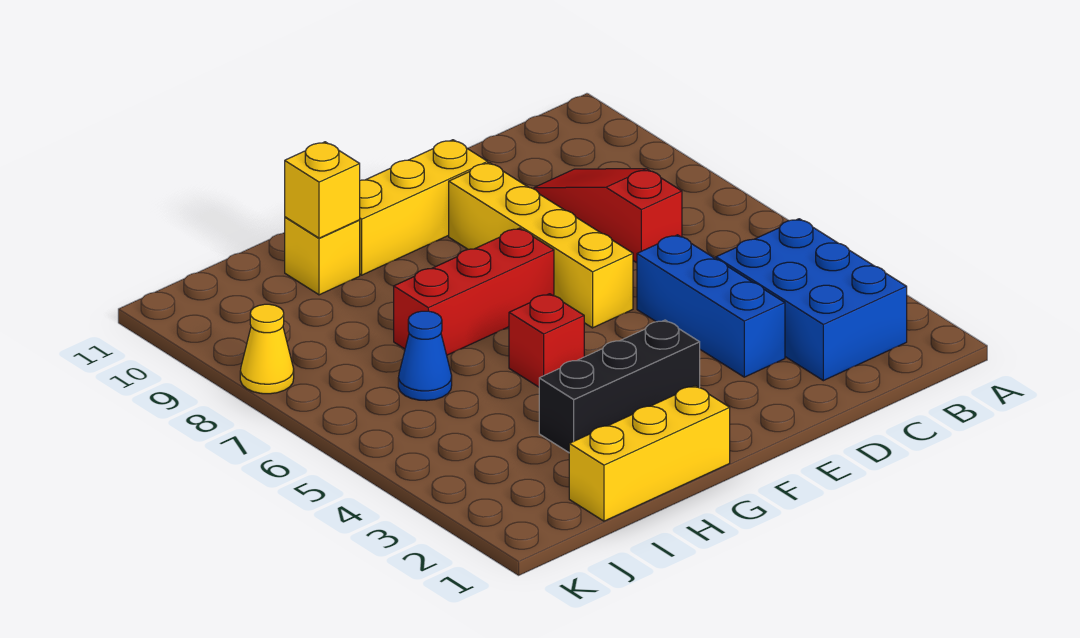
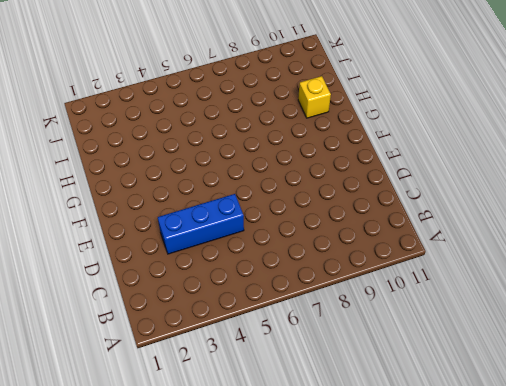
none -> blue 2x3 brick [716,219,907,381]
none -> red 1x3 slope [534,169,682,263]
none -> yellow 1x4 brick [449,163,633,328]

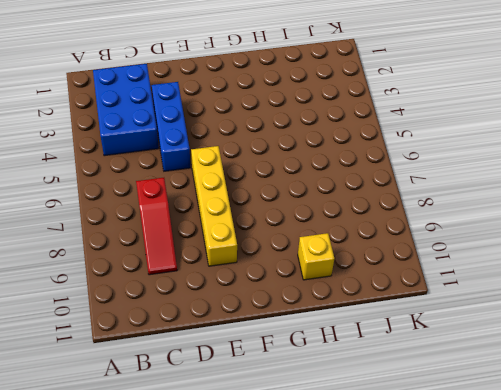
none -> yellow 1x3 brick [360,140,488,275]
none -> black 1x3 brick [539,320,700,452]
none -> red 1x3 brick [394,228,554,355]

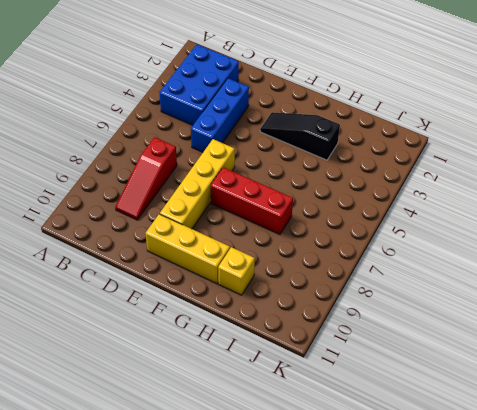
black 1x3 slope [260,112,340,160] -> black 1x3 brick [539,320,700,452]
none -> yellow 1x3 brick [569,386,730,521]
none -> red 1x1 brick [509,294,584,387]
none -> blue 1x1 cone [398,311,452,401]

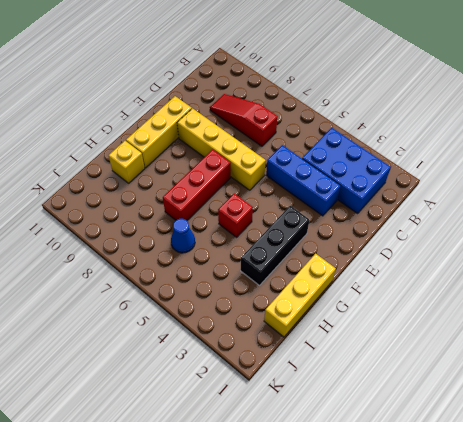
none -> yellow 1x1 cone [240,304,294,394]
none -> yellow 1x1 brick [285,142,360,238]

